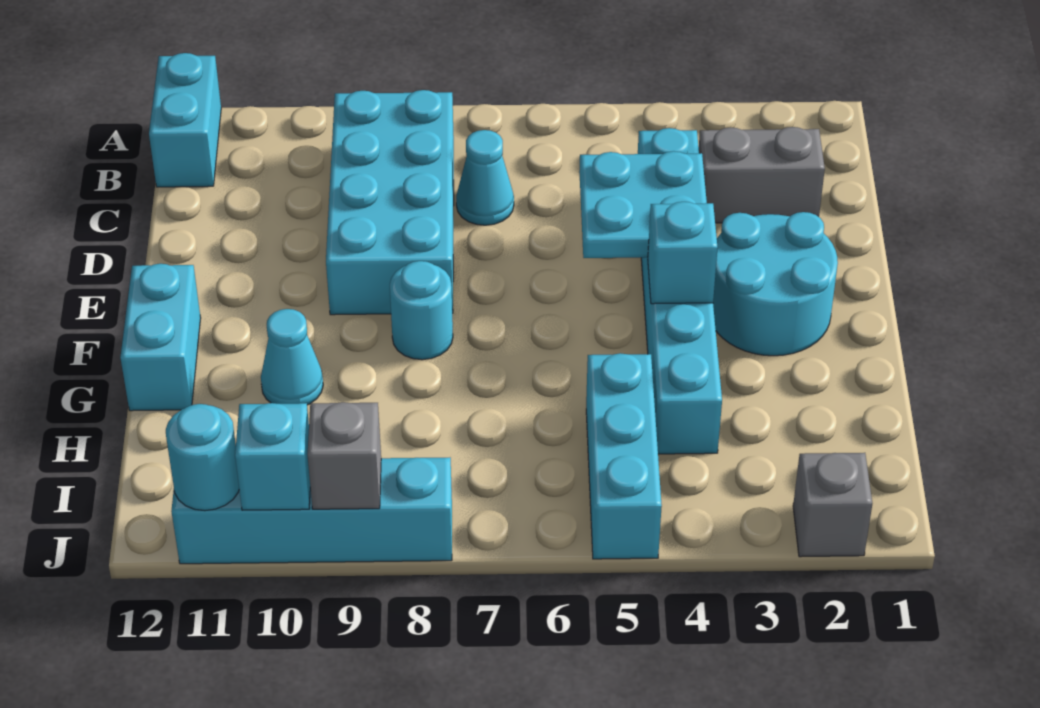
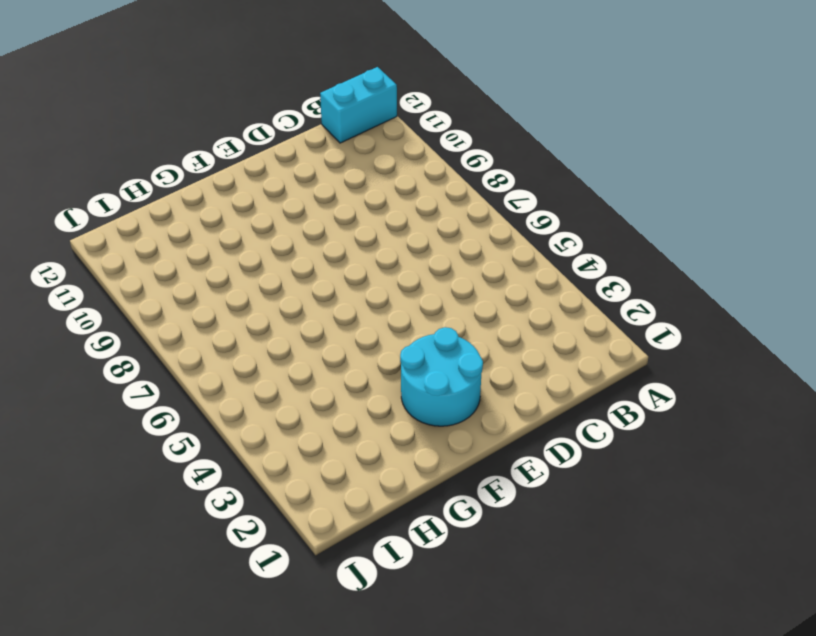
none -> cyan 2x4 brick [326,90,454,315]
none -> grey 1x2 brick [699,127,825,223]
none -> cyan 1x6 brick [638,128,722,454]

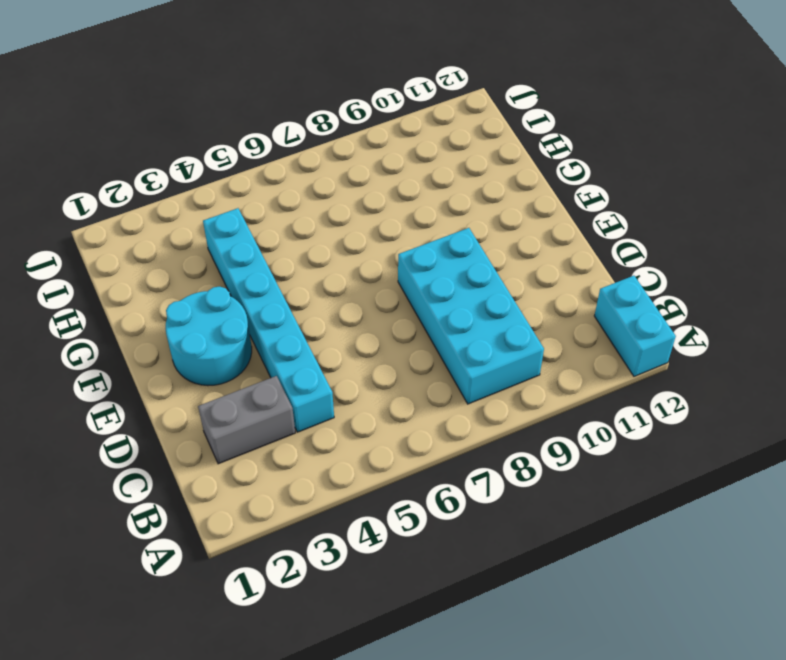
none -> cyan 1x1 cone [456,130,514,225]
none -> cyan 1x1 round brick [390,261,453,360]
none -> cyan 1x2 brick [120,264,201,411]

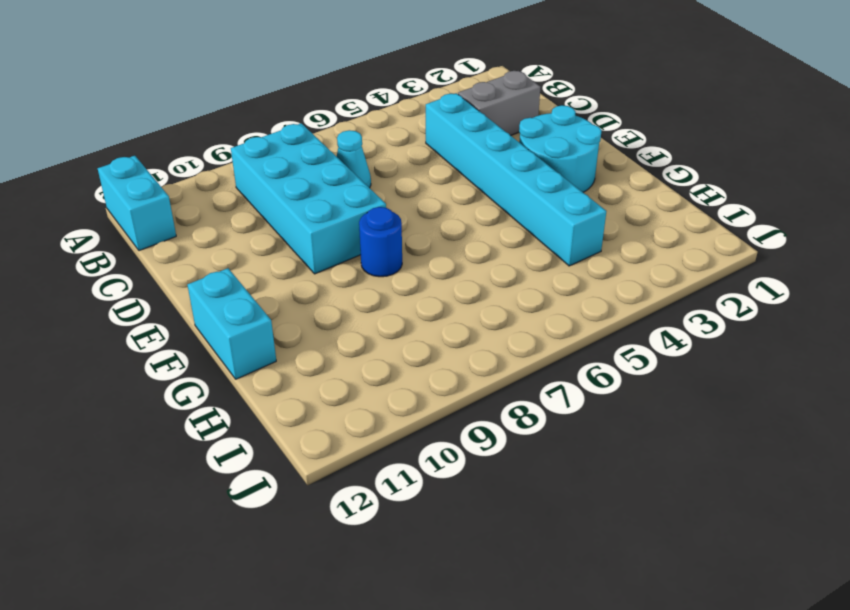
blue 1x1 round brick [359,207,402,277] -> cyan 1x1 round brick [390,261,453,360]
none -> cyan 1x1 cone [261,309,323,405]
none -> cyan 1x3 brick [586,353,662,559]
none -> grey 1x1 brick [793,453,872,557]

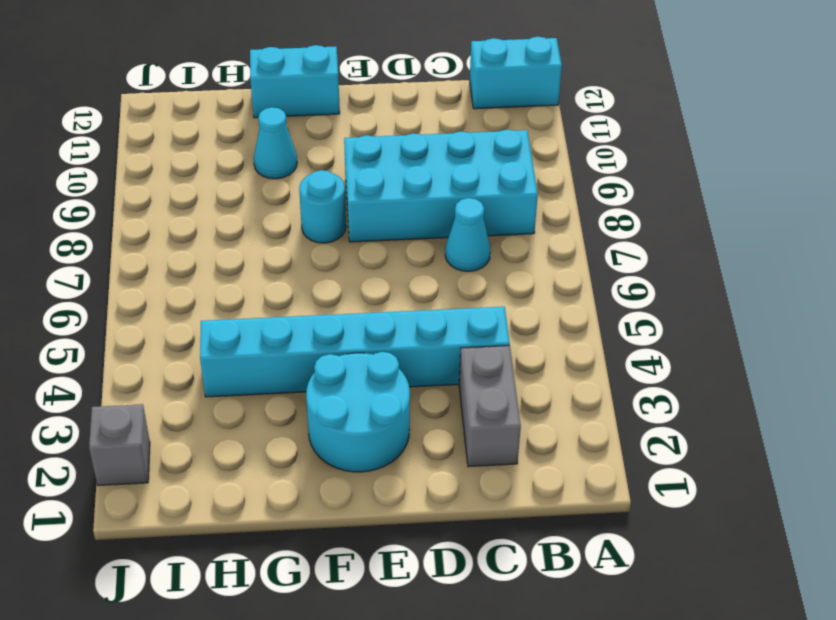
none -> cyan 1x3 brick [586,353,662,559]
none -> cyan 1x4 brick [171,458,452,564]
none -> cyan 2x2 plate [579,151,707,258]

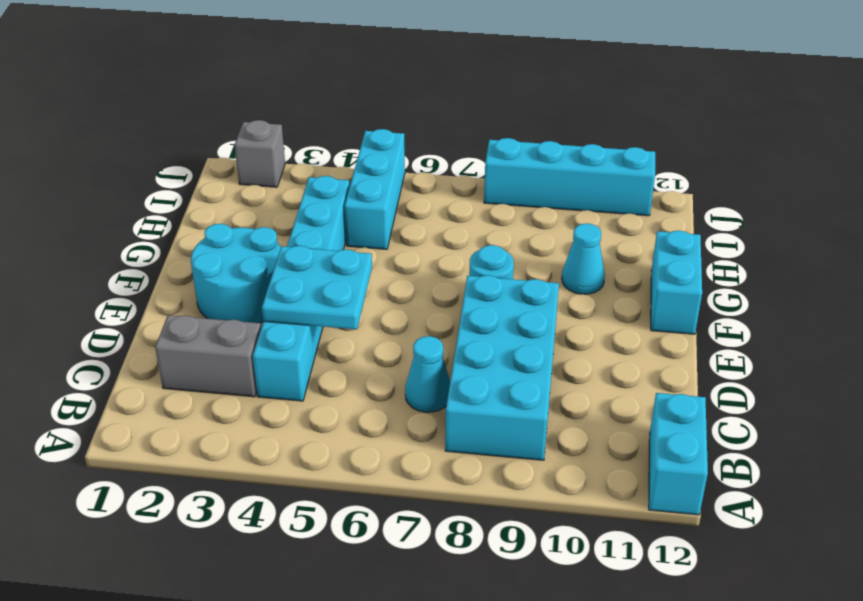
none -> cyan 1x1 brick [648,202,718,304]
none -> grey 1x1 brick [307,402,381,509]
none -> cyan 1x1 brick [235,403,310,510]

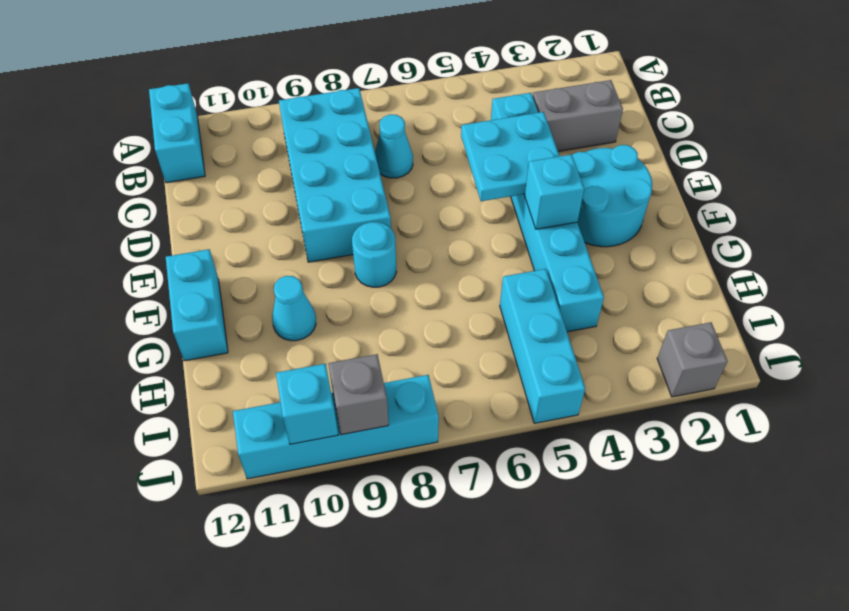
none -> cyan 1x1 round brick [166,404,239,511]

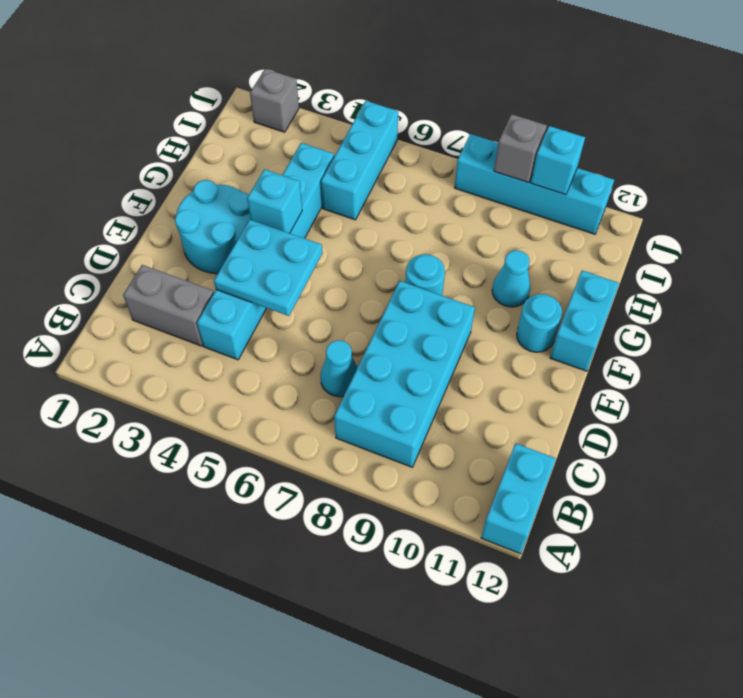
cyan 1x1 round brick [517,294,562,352] -> cyan 1x1 round brick moved to [166,404,239,511]

